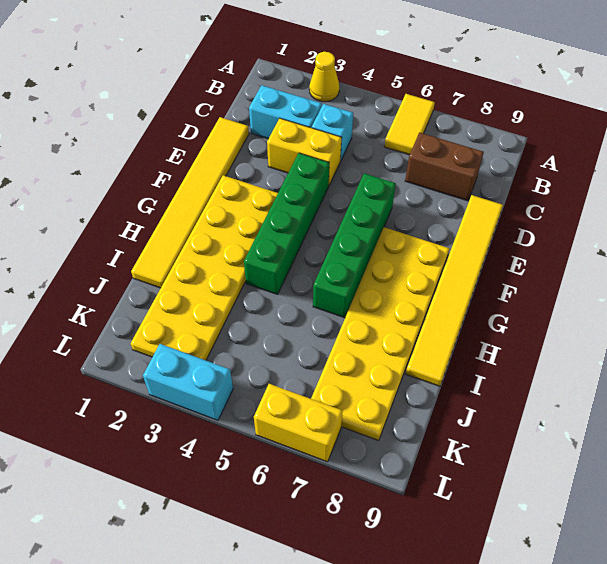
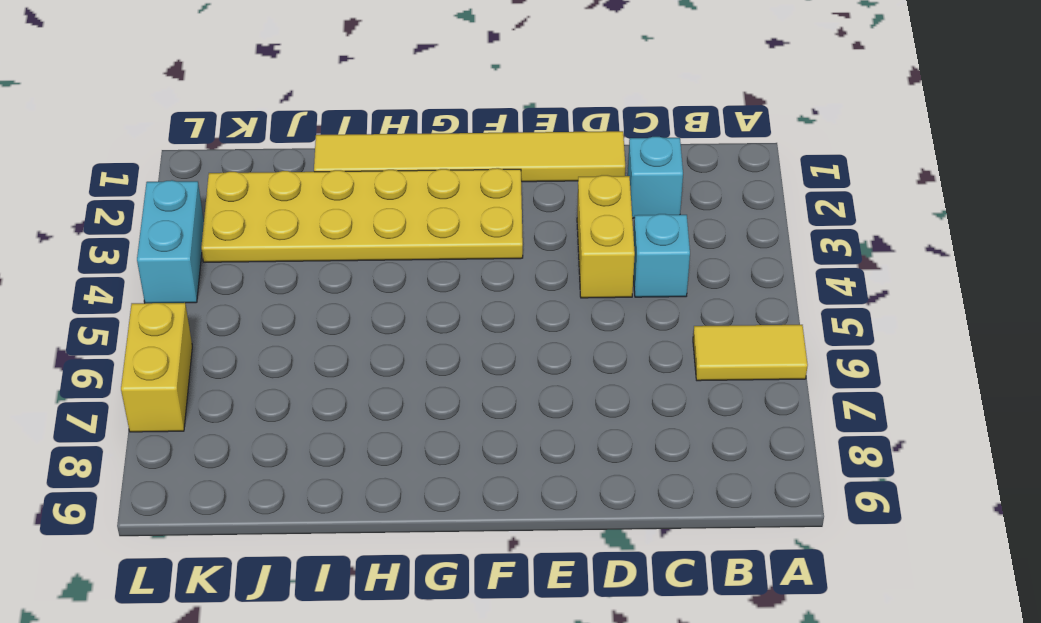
cyan 1x1 brick [628,137,683,218] -> cyan 1x2 brick [249,85,322,139]
none -> yellow 1x1 cone [309,52,339,102]
none -> brown 1x2 brick [405,133,484,201]
none -> yellow 1x6 tile [406,195,503,386]

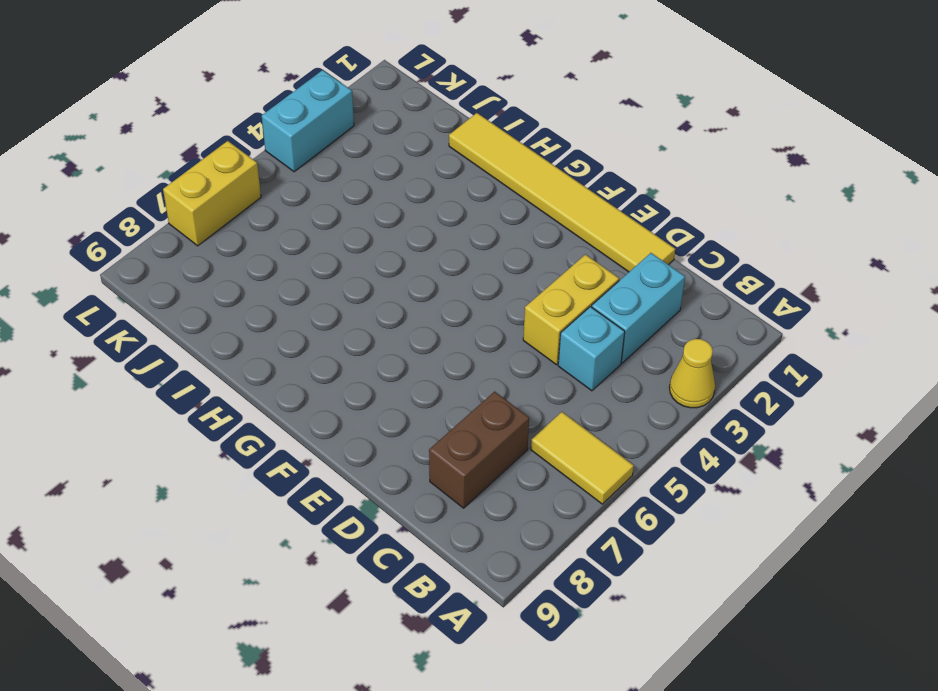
none -> yellow 1x6 tile [406,195,503,386]
none -> green 1x4 brick [244,153,329,294]
none -> green 1x4 brick [313,173,396,318]

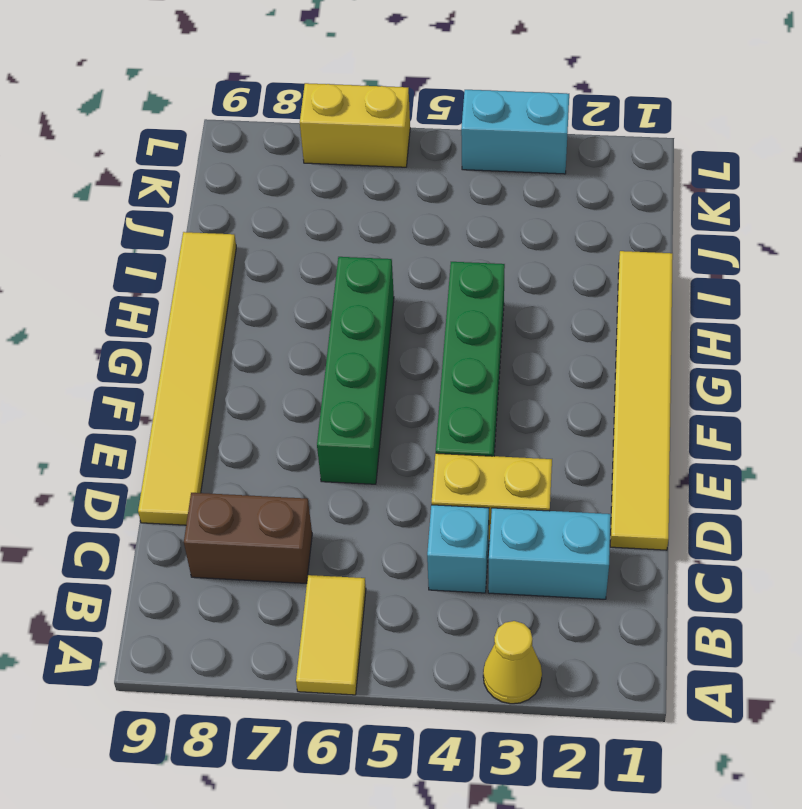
none -> yellow 2x6 plate [131,175,278,360]
none -> yellow 2x6 plate [311,227,449,440]

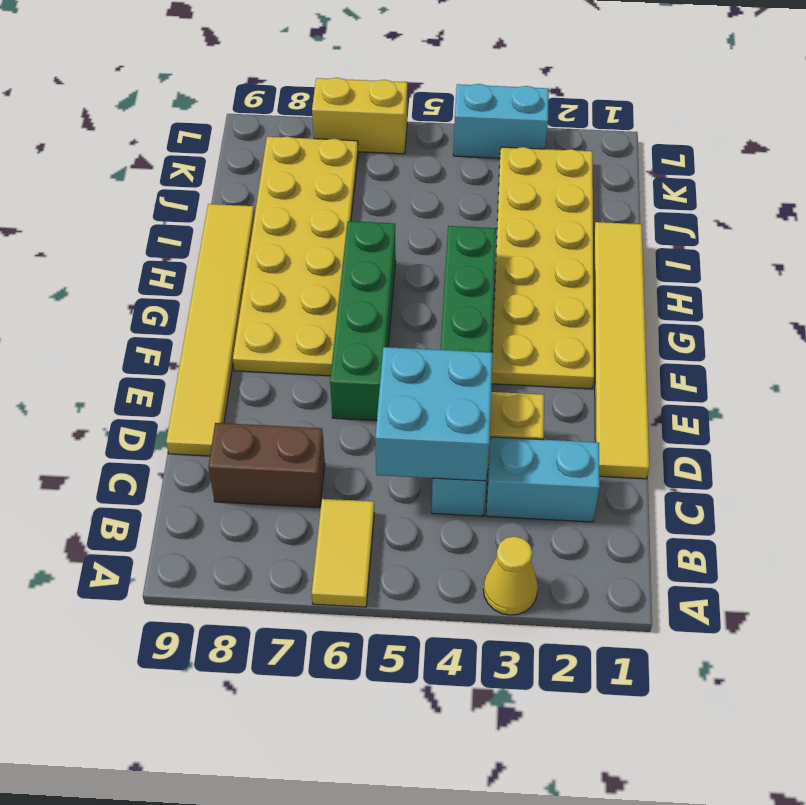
cyan 2x2 brick [375,347,493,481] -> none

